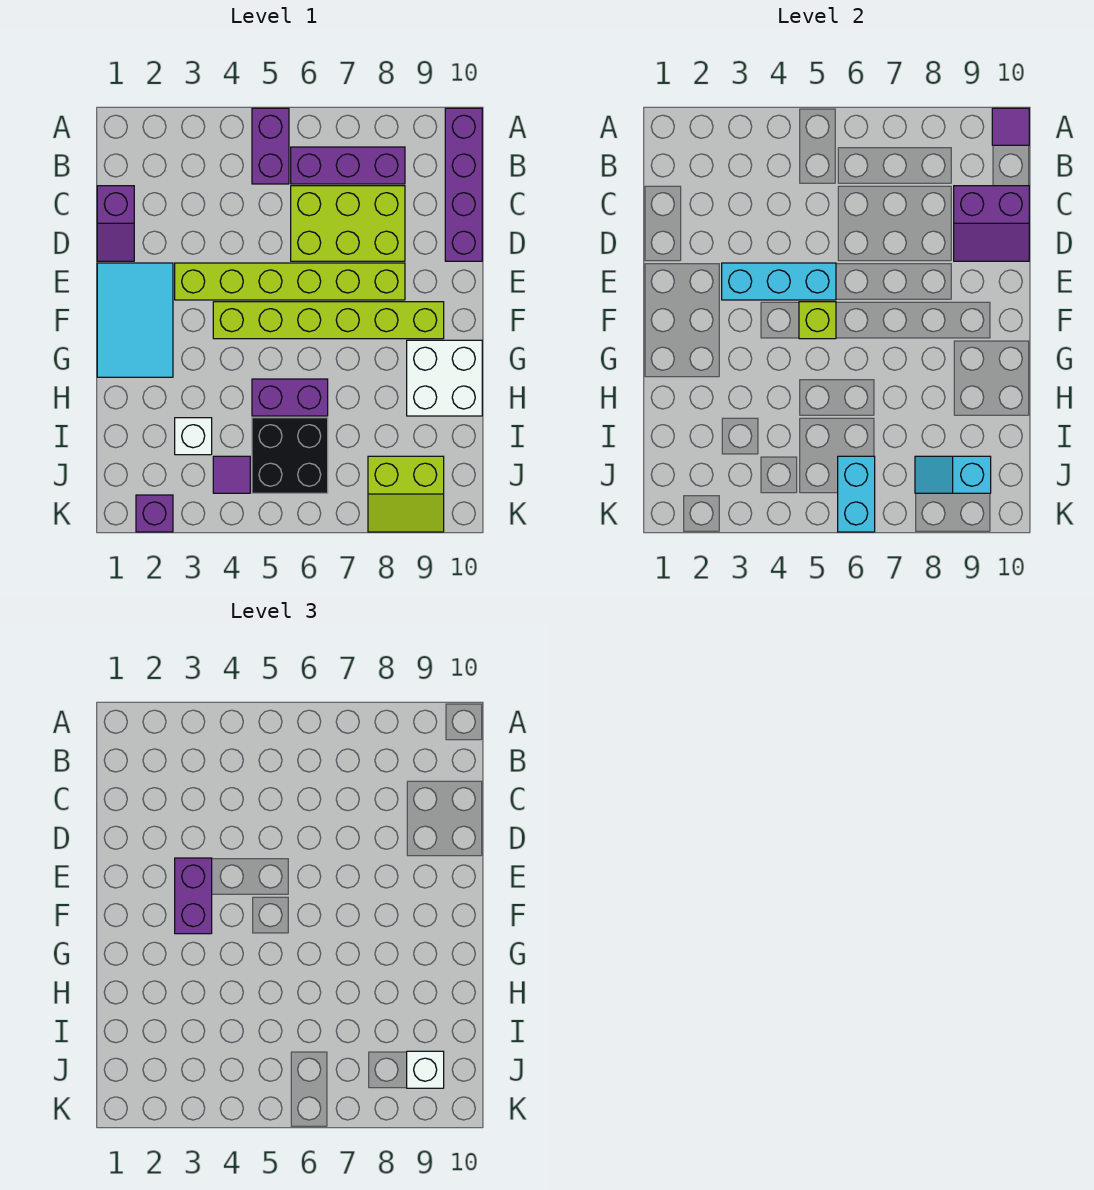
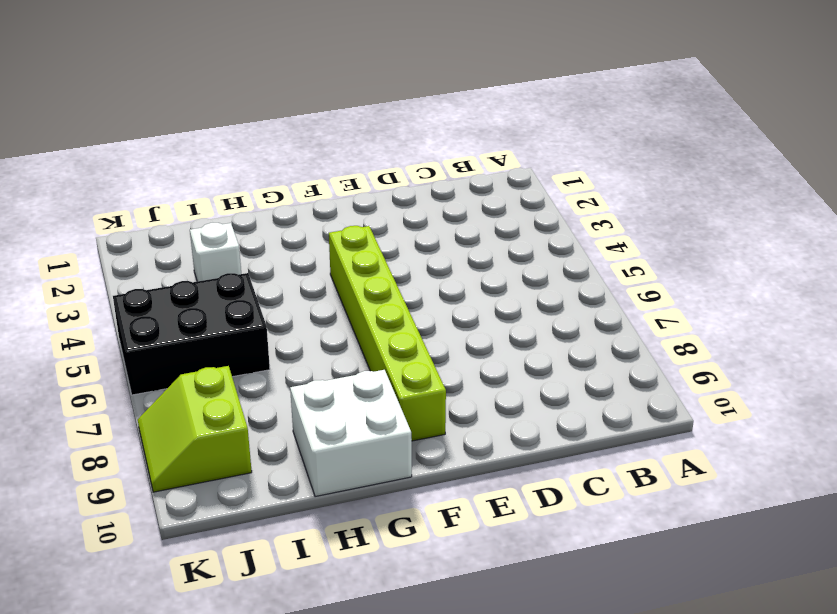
black 2x3 brick [113,273,270,395] -> black 2x2 brick [252,418,328,493]
none -> purple 1x2 brick [252,108,289,184]
none -> purple 1x4 brick [445,108,482,261]
none -> purple 1x3 brick [291,147,405,184]

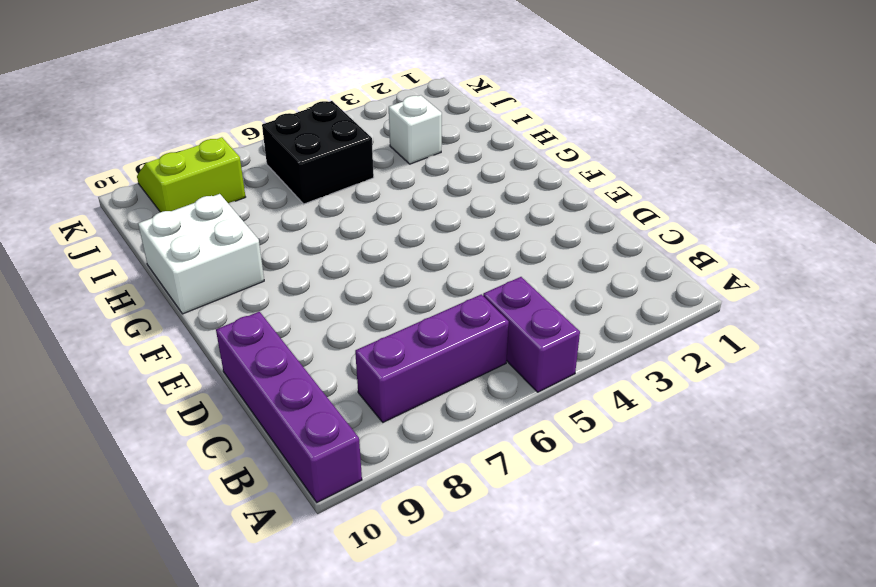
none -> purple 1x2 slope [97,186,134,261]
none -> lime 2x3 brick [291,186,405,261]
none -> cyan 2x3 tile [97,263,173,377]

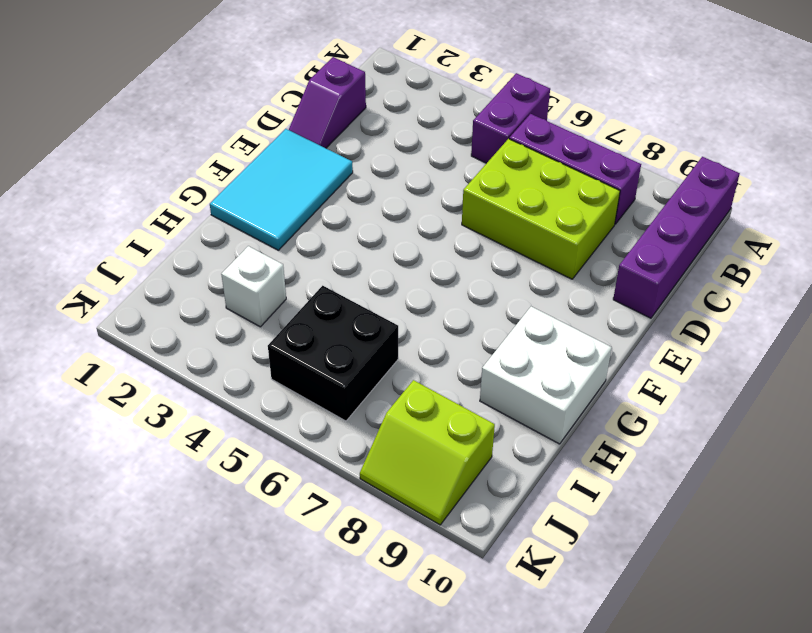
none -> lime 1x6 brick [175,263,405,300]
none -> lime 1x6 brick [213,302,444,339]
none -> purple 1x2 brick [252,379,328,416]

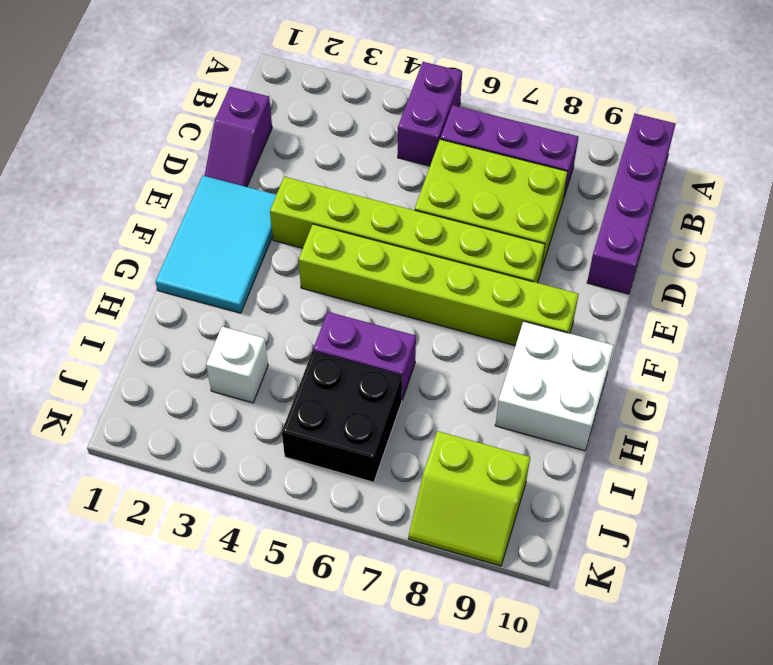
none -> purple 1x1 tile [213,456,250,493]
none -> purple 1x1 brick [136,495,173,532]
none -> purple 1x1 tile [992,108,1029,145]

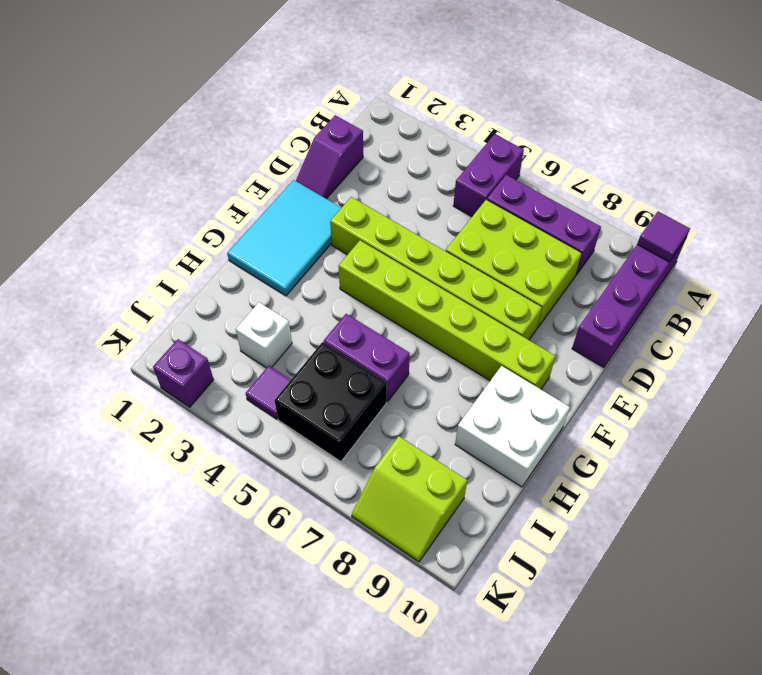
none -> purple 2x2 slope [954,186,1029,261]
none -> cyan 1x3 brick [722,263,836,300]
none -> lime 1x1 brick [799,302,836,339]

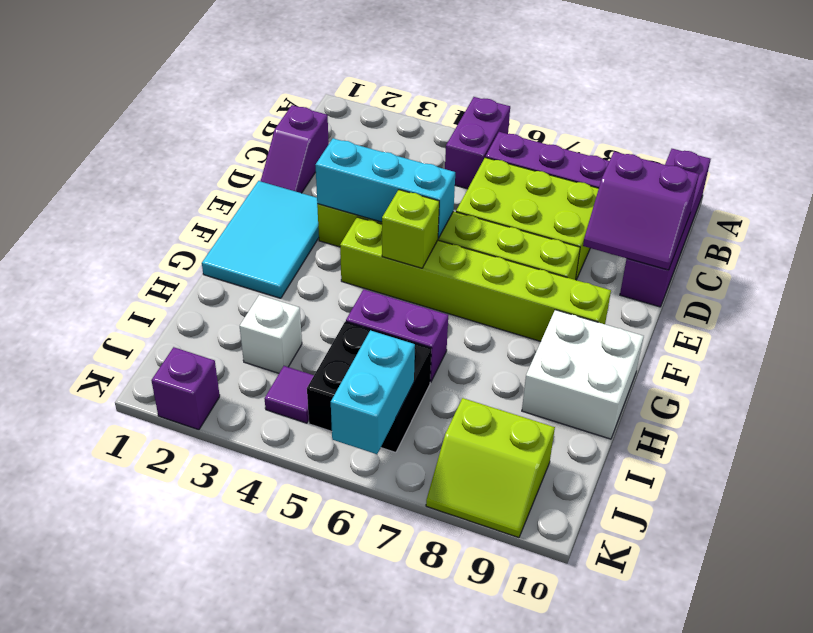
none -> purple 1x1 tile [992,108,1029,145]
none -> cyan 1x2 slope [915,456,991,493]
none -> purple 1x2 brick [175,858,212,934]

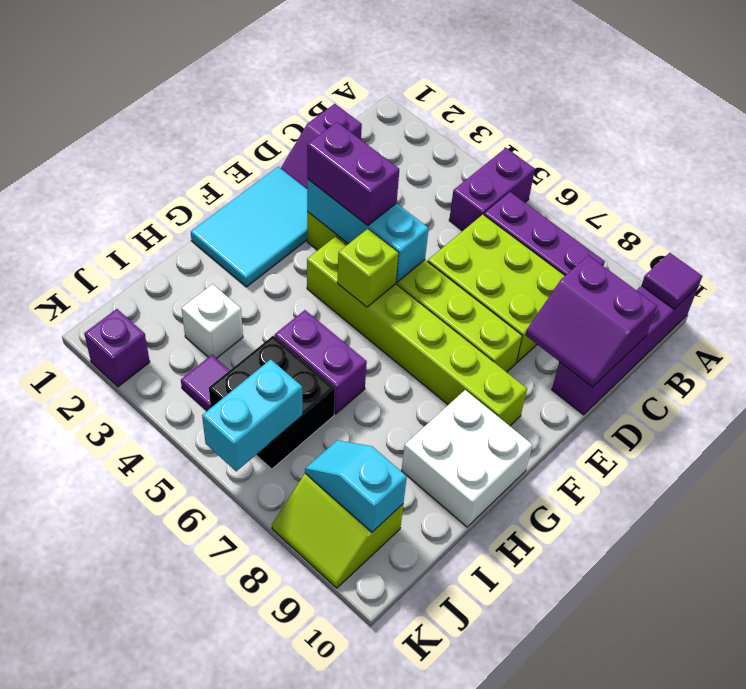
purple 1x2 brick [307,122,399,226] -> purple 1x2 brick turned to [175,858,212,934]
none -> white 1x1 brick [407,1051,444,1088]

